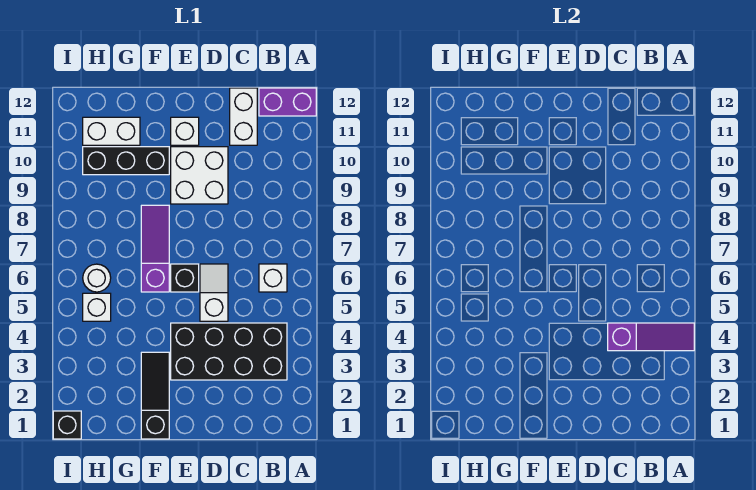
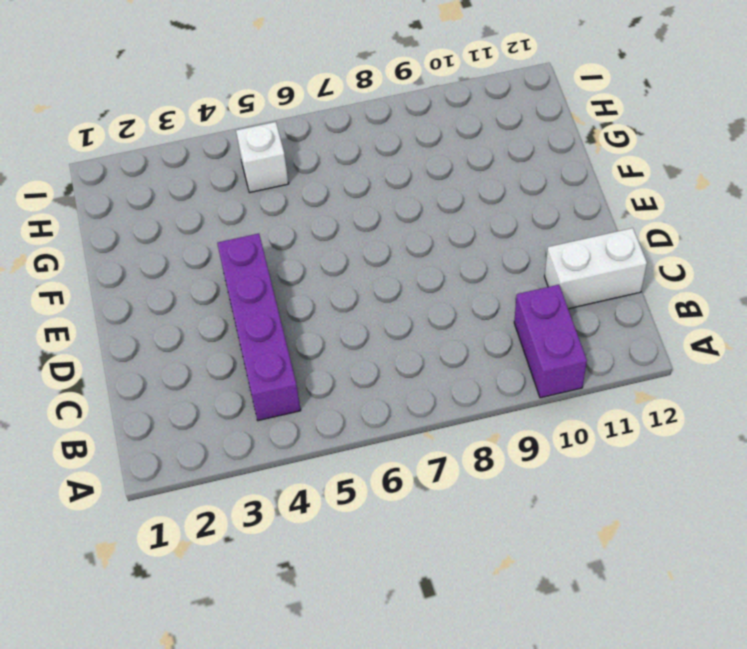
purple 1x2 brick [514,285,587,398] -> purple 1x2 brick moved to [259,88,316,116]
purple 1x4 brick [217,234,301,421] -> black 2x4 brick [171,323,287,380]
none -> white 1x1 brick [259,264,287,292]
none -> white 1x2 slope [200,264,228,321]
none -> white 2x2 brick [171,147,228,204]

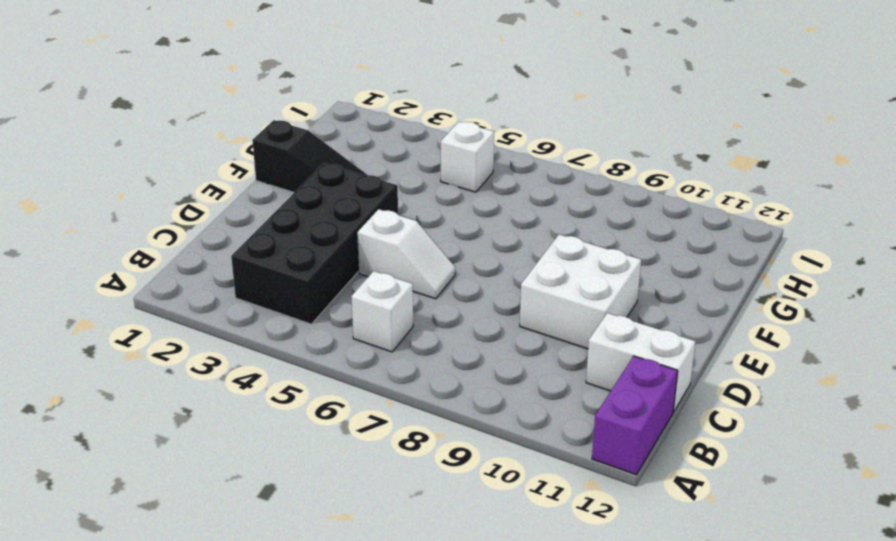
none -> black 1x1 brick [171,264,199,292]
none -> white 1x1 brick [171,117,199,145]
none -> purple 1x3 slope [141,205,169,292]

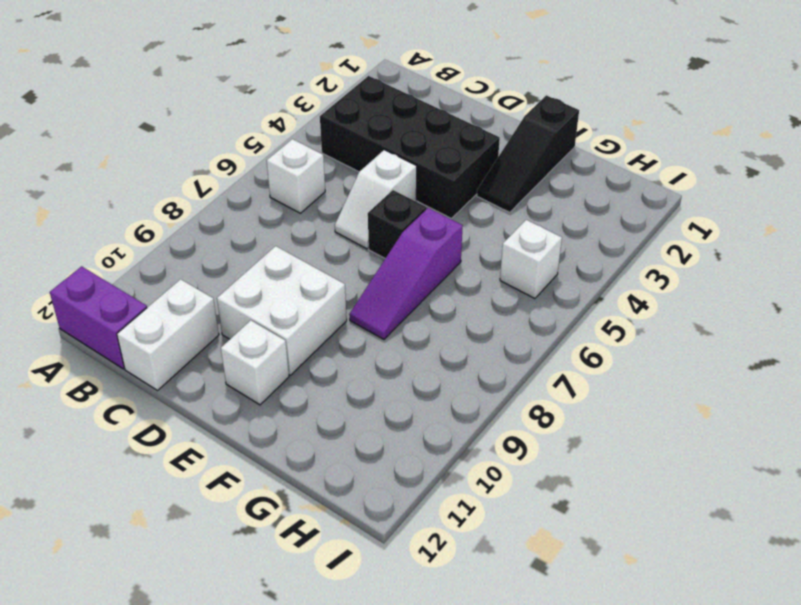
none -> black 1x3 brick [83,147,169,175]
none -> white 1x2 brick [83,117,140,145]
none -> white 1x1 round brick [83,264,111,292]

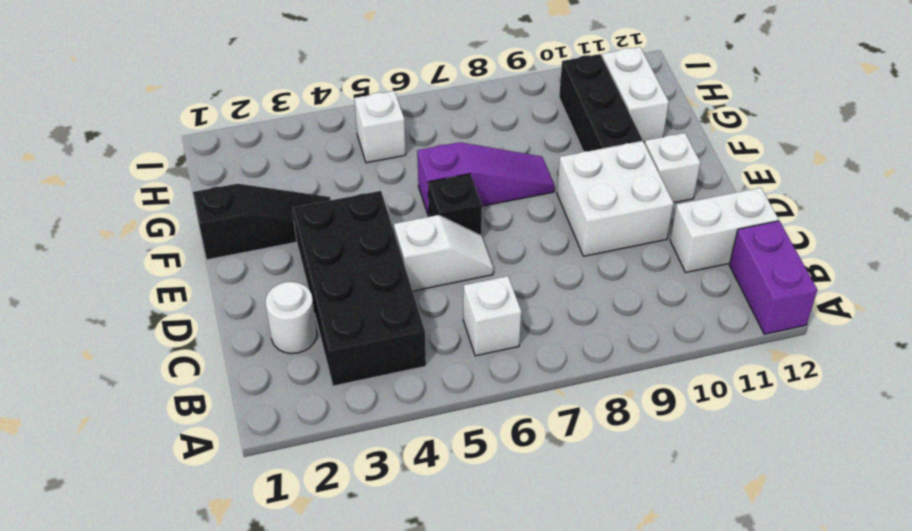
white 1x1 round brick [266,282,317,354] -> white 1x1 round brick moved to [83,264,111,292]
none -> black 1x1 brick [53,411,81,439]
none -> purple 1x3 slope [608,323,694,351]

